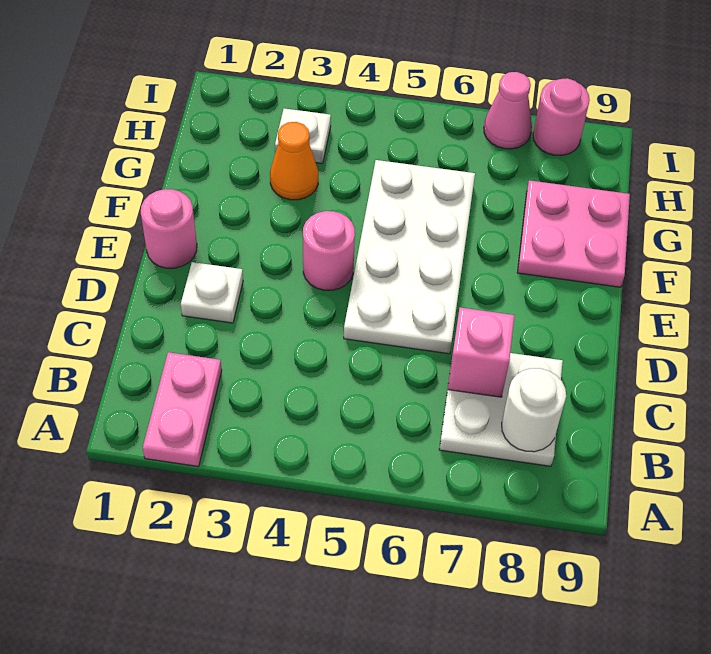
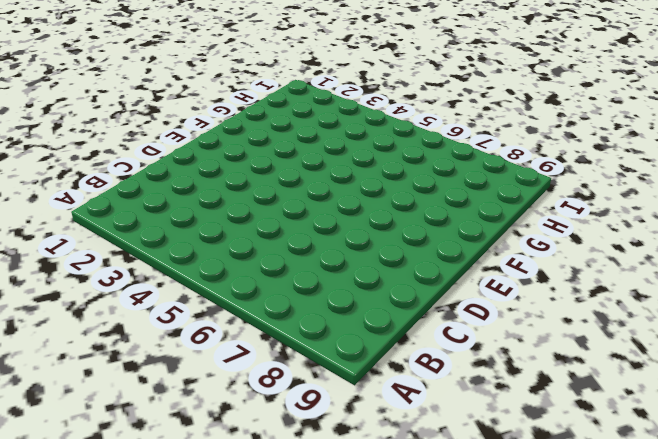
none -> pink 1x2 plate [143,352,222,467]
none -> white 2x2 plate [439,353,563,466]
none -> white 1x1 plate [181,262,243,323]

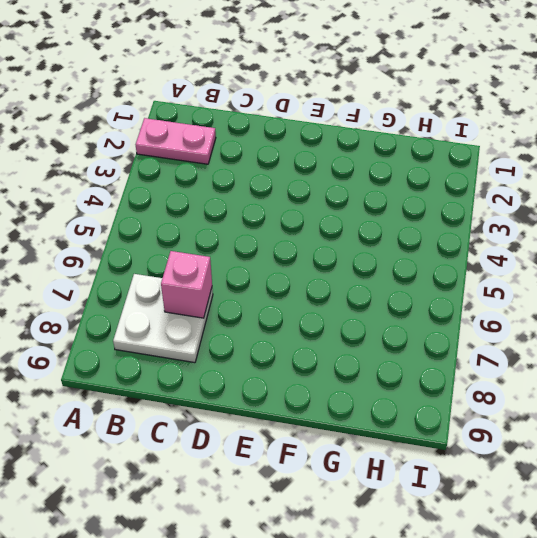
none -> white 1x1 plate [181,262,243,323]
none -> white 2x4 plate [344,160,475,354]
none -> pink 1x1 round brick [141,189,197,268]

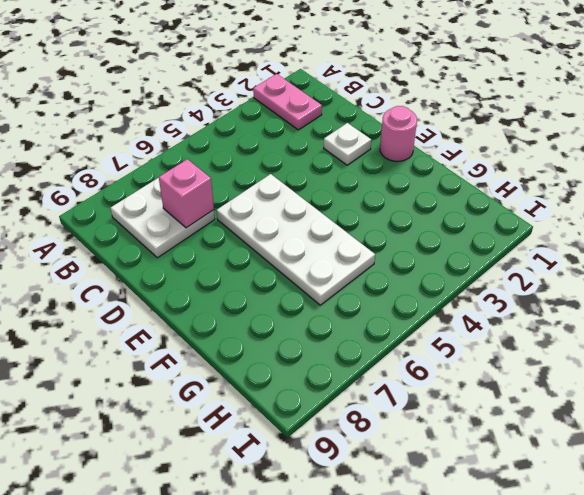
none -> pink 1x1 round brick [303,211,355,290]
none -> pink 2x2 plate [517,180,630,287]
none -> orange 1x1 cone [270,122,318,200]

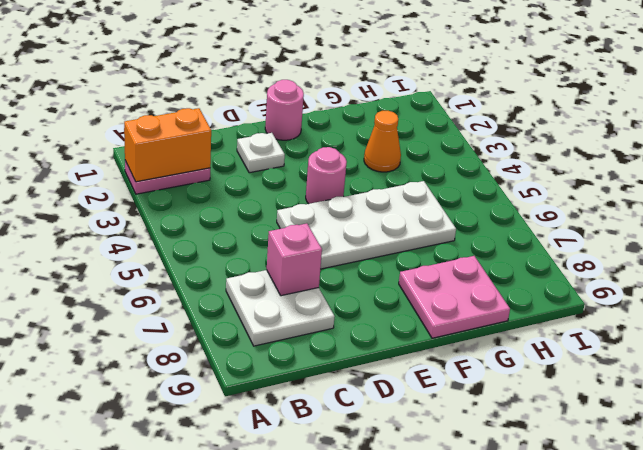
orange 1x2 brick [124,108,211,182] -> none
none -> white 1x1 plate [275,108,331,164]
none -> pink 1x1 cone [484,72,532,149]
none -> pink 1x1 round brick [533,78,590,155]

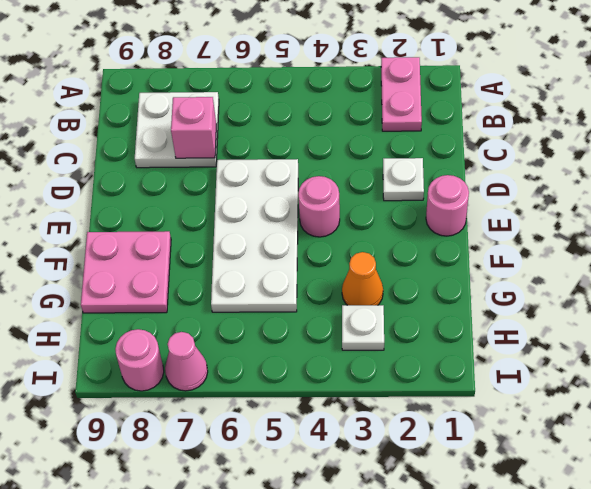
none -> white 1x1 round brick [502,368,566,452]

